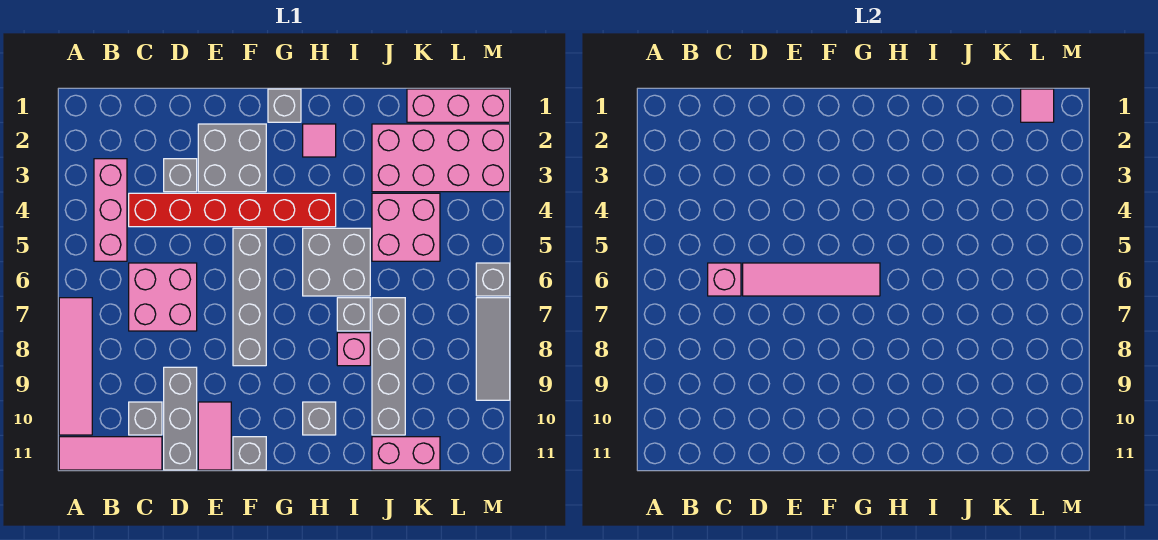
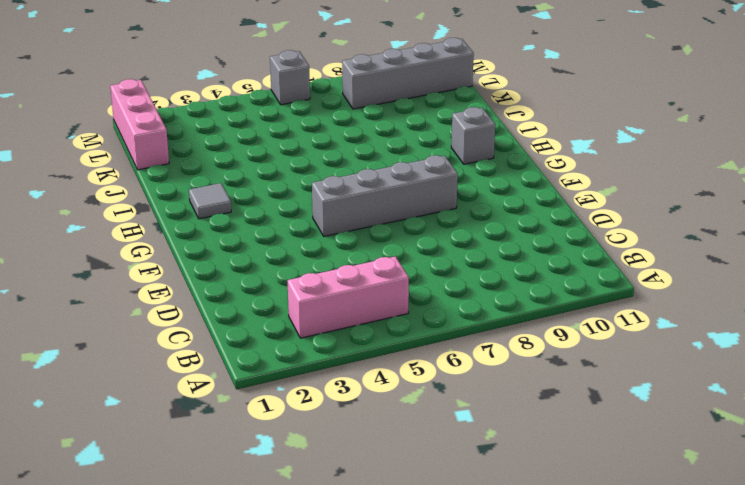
grey 1x1 tile [189,183,231,219] -> pink 1x1 tile [303,124,336,157]
grey 1x4 brick [342,38,474,109] -> grey 1x4 brick moved to [372,298,405,435]
none -> pink 1x4 tile [59,298,92,435]
none -> pink 1x3 tile [59,437,162,470]
none -> red 1x6 brick [129,193,336,227]

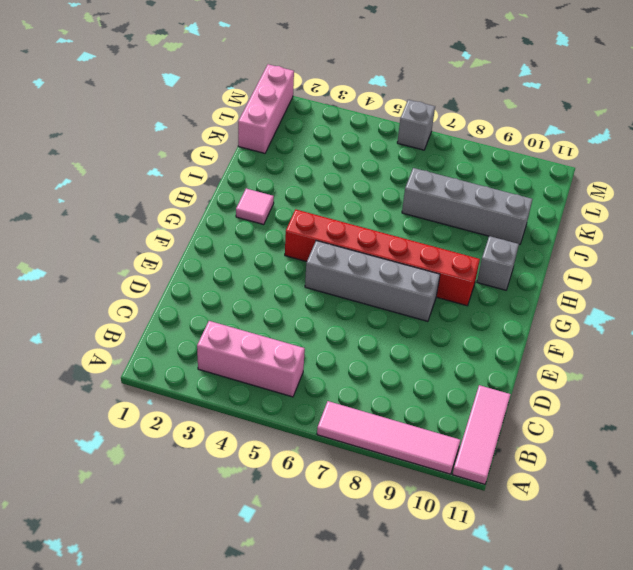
red 1x6 brick [285,209,480,306] -> red 1x6 brick turned to [129,193,336,227]
none -> pink 2x2 brick [129,263,197,331]
none -> grey 1x1 brick [129,402,162,435]
none -> grey 1x1 brick [164,159,197,192]

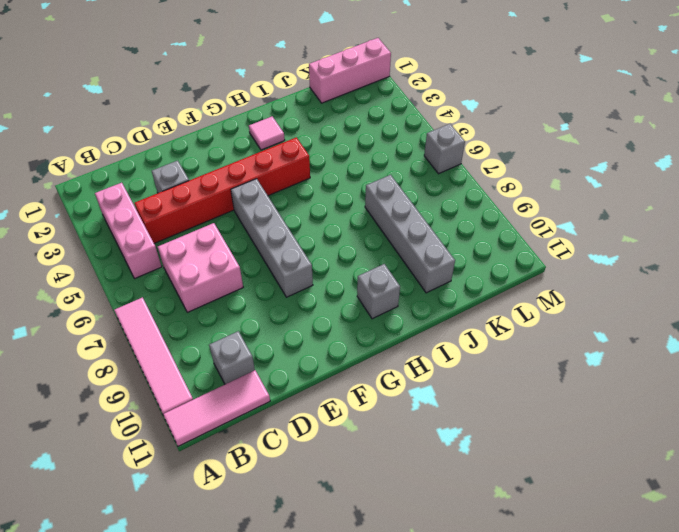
none -> grey 1x3 brick [164,367,197,470]
none -> grey 2x2 brick [198,124,266,192]
none -> pink 1x2 tile [198,402,231,470]

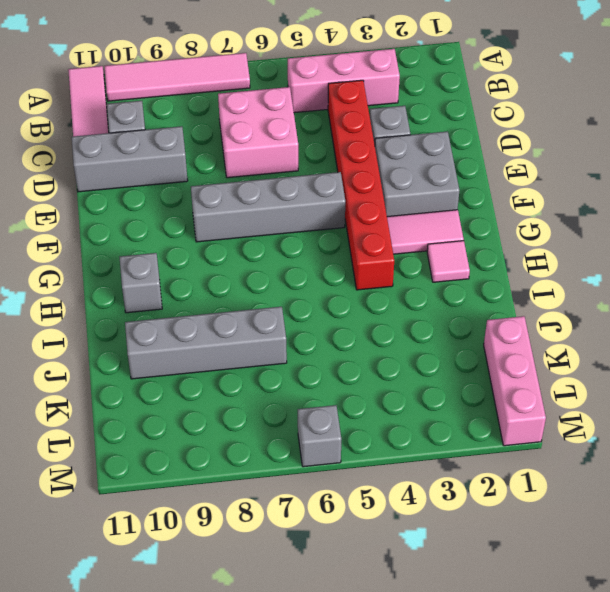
pink 1x2 tile [387,210,464,254] -> pink 1x2 tile moved to [198,402,231,470]
none -> grey 1x1 brick [233,437,266,470]
none -> grey 1x1 brick [268,89,301,122]
none -> grey 2x2 brick [303,228,370,296]

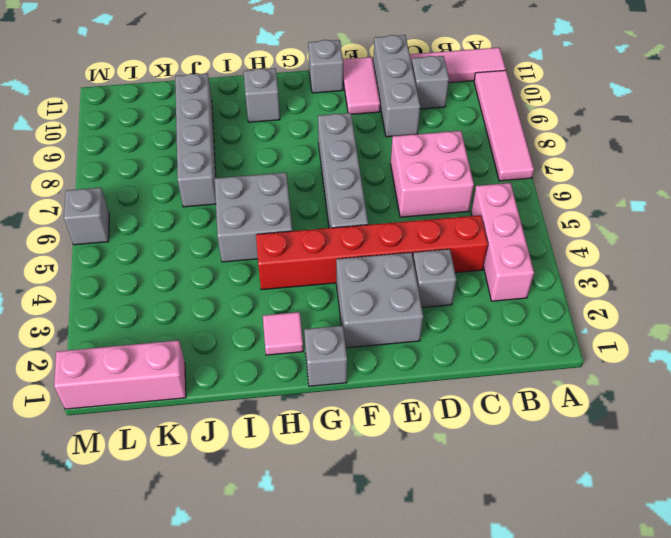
none -> grey 1x1 brick [337,298,370,331]
none -> pink 1x1 brick [337,333,370,366]
none -> pink 2x4 brick [372,124,510,192]

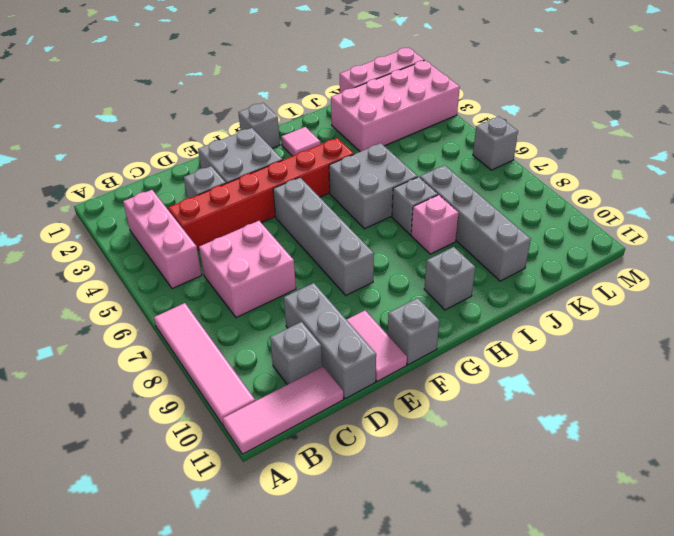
none -> pink 2x2 brick [372,193,440,261]
none -> pink 1x2 brick [372,437,440,470]
none -> grey 1x3 tile [476,298,510,400]

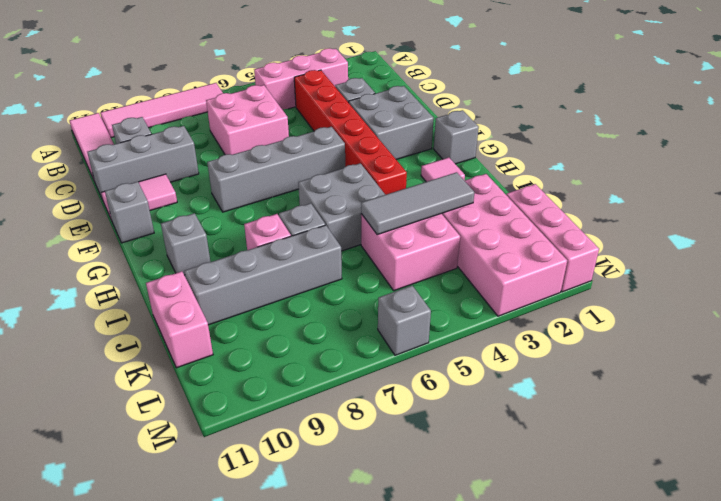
grey 1x3 tile [361,172,474,234] -> grey 1x3 tile moved to [476,298,510,400]
none -> pink 1x1 brick [708,263,741,296]
none -> pink 1x4 tile [743,263,880,296]
none -> pink 1x1 tile [1021,89,1054,122]

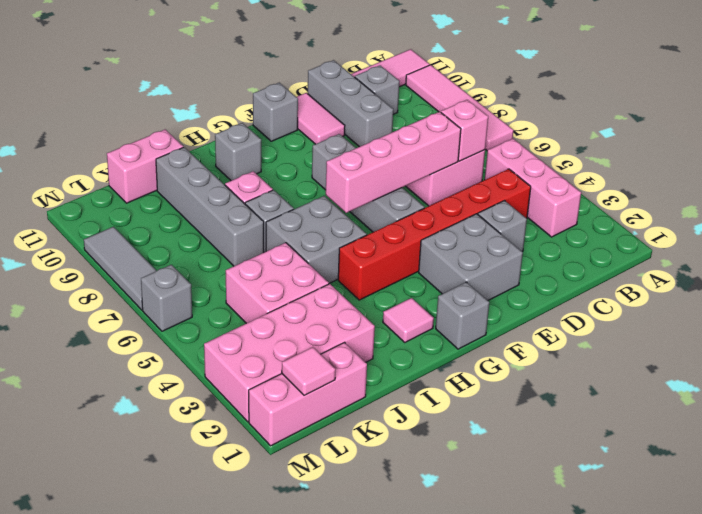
pink 1x4 brick [326,112,461,213] -> pink 1x4 tile [743,263,880,296]

